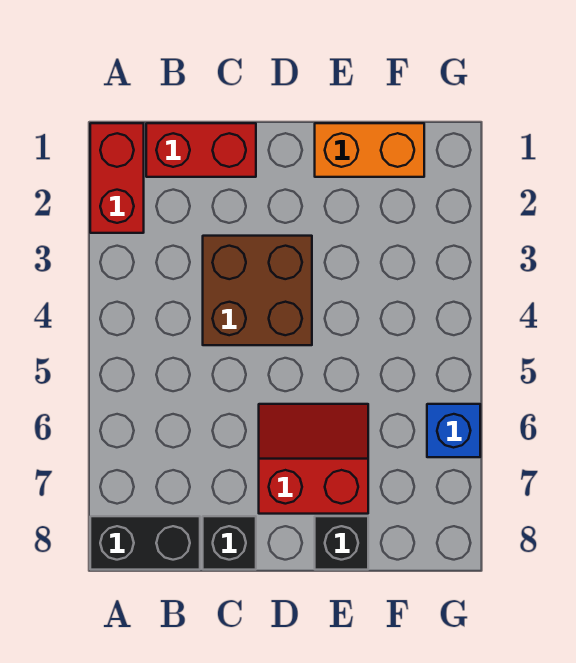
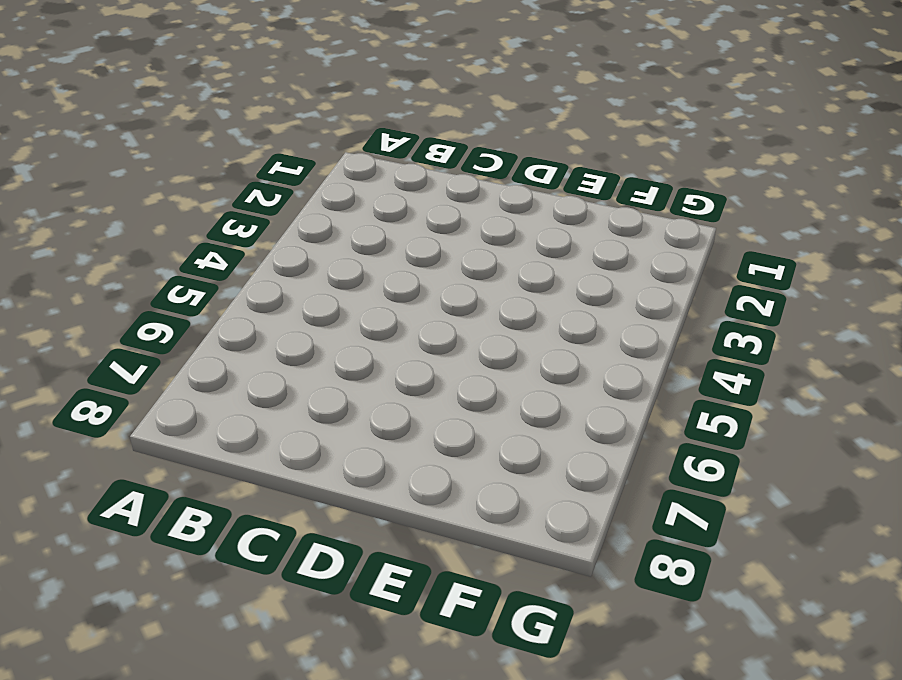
none -> red 1x2 brick [90,123,144,233]
none -> black 1x2 brick [90,516,200,570]

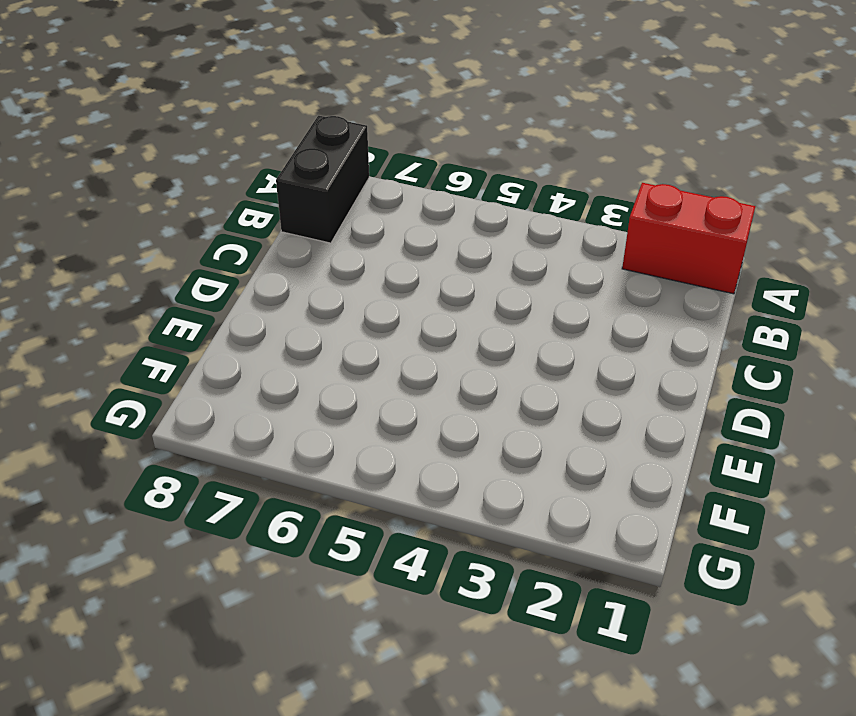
none -> red 1x2 brick [146,123,256,177]
none -> brown 2x2 brick [203,236,312,345]

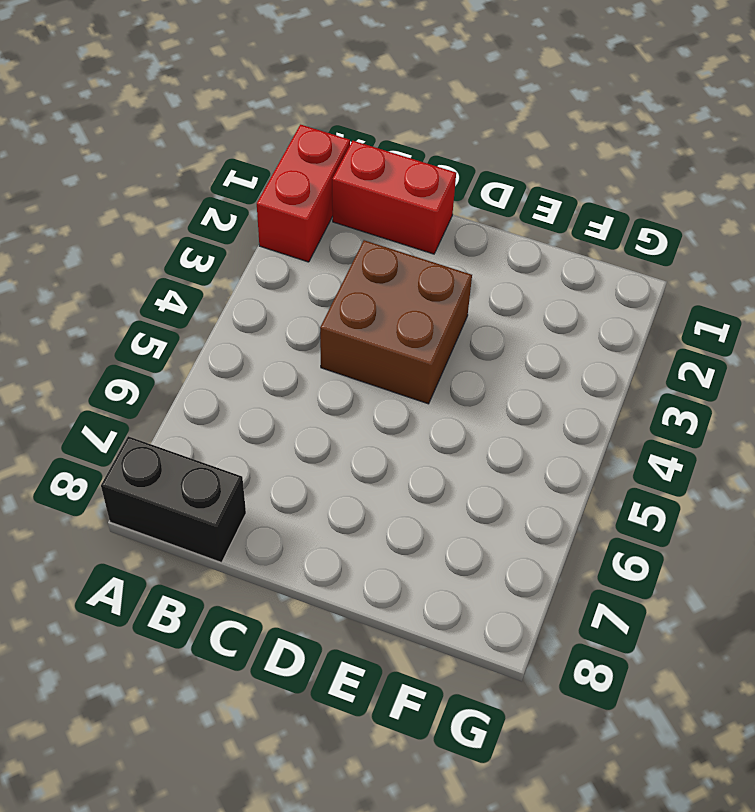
none -> black 1x1 brick [203,516,256,570]
none -> red 2x2 slope [259,404,368,514]

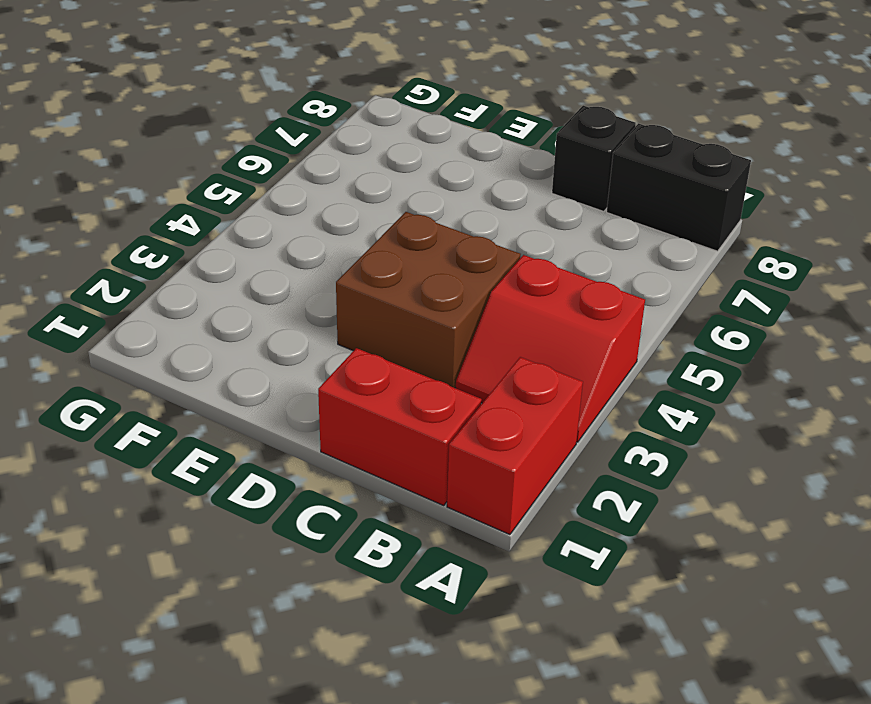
red 2x2 slope [456,255,645,442] -> red 2x2 slope moved to [259,404,368,514]
none -> orange 1x2 brick [315,123,424,177]
none -> black 1x1 brick [315,516,368,570]

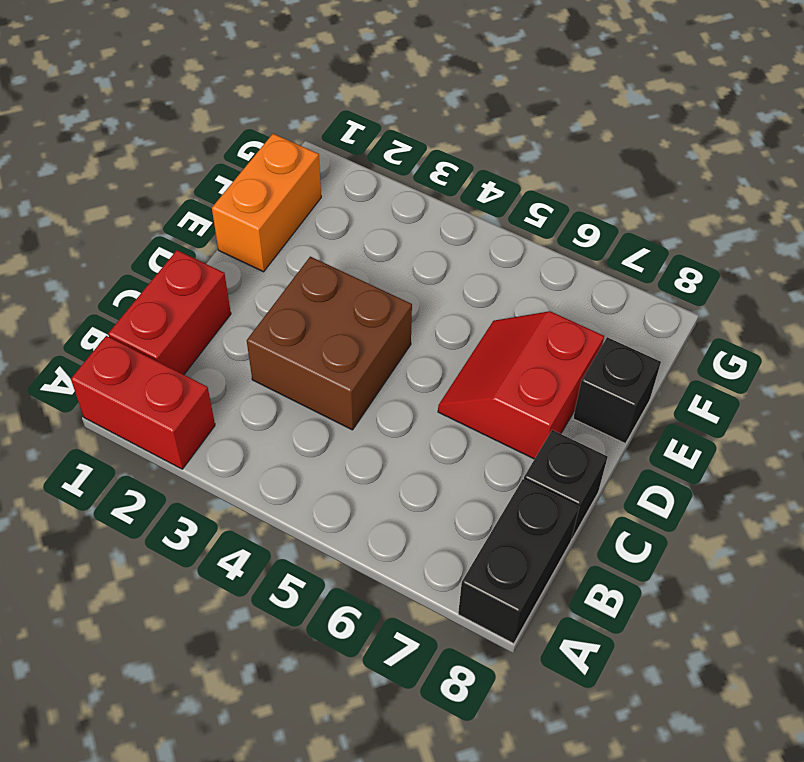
none -> blue 1x1 brick [427,404,480,457]

